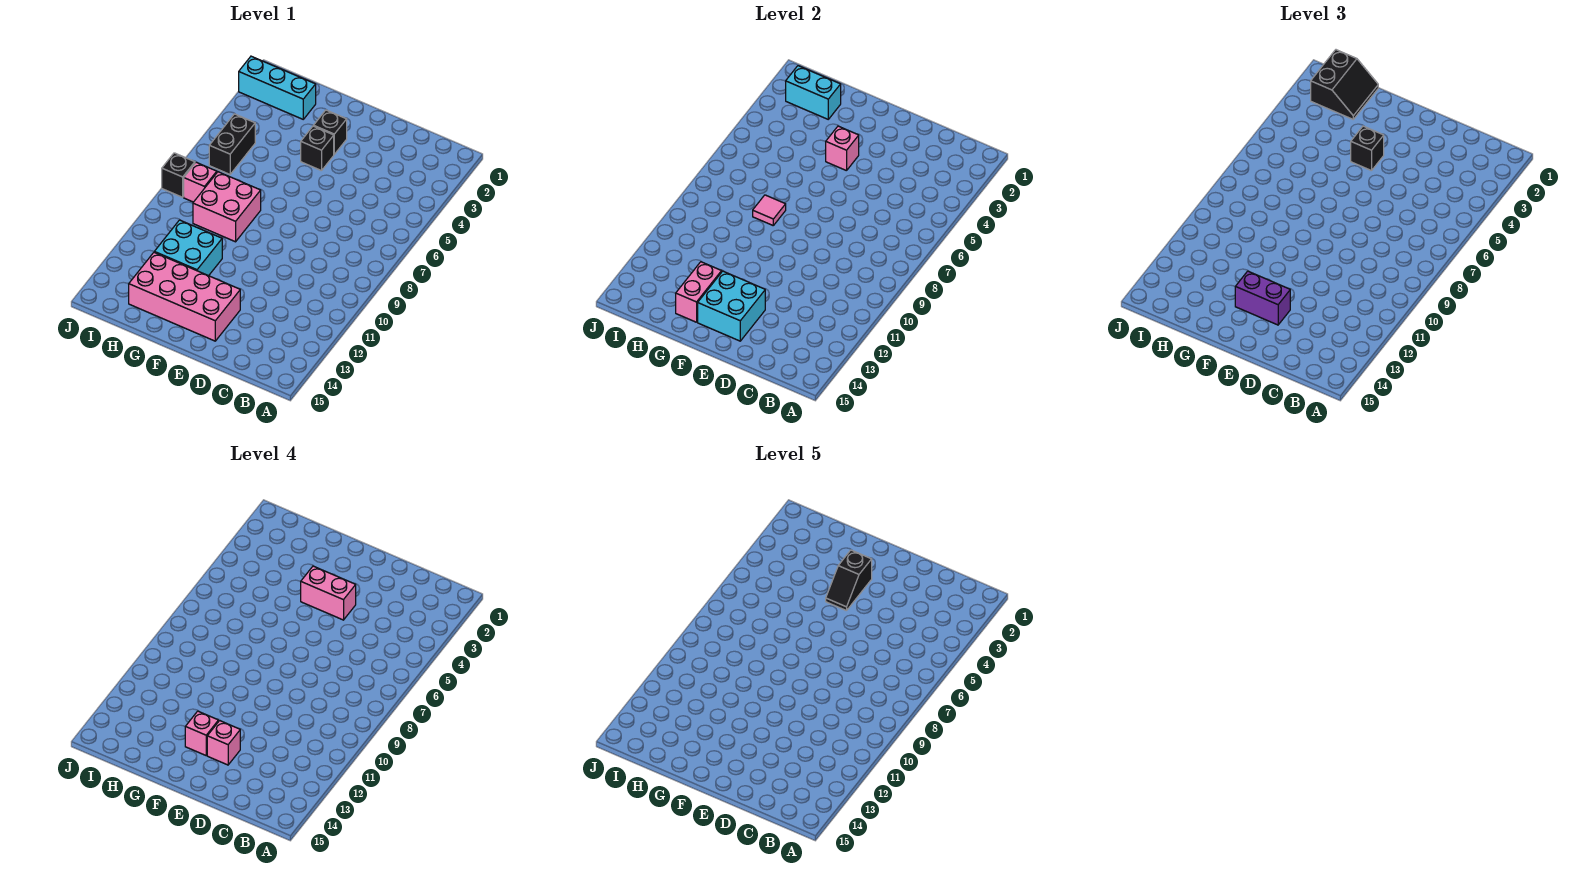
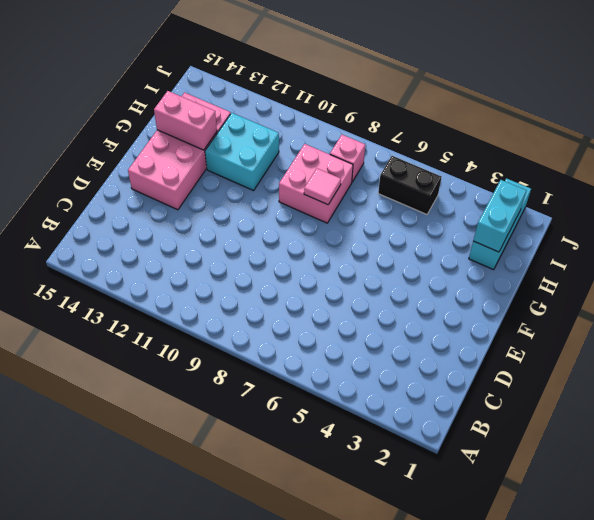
none -> black 1x1 brick [314,110,347,154]
none -> black 1x1 brick [301,126,334,171]
none -> black 1x1 brick [162,153,195,197]

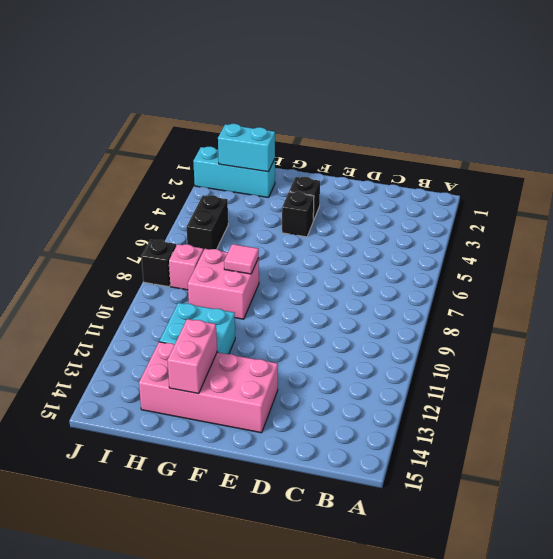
none -> cyan 2x2 brick [698,271,765,341]
none -> pink 1x1 brick [826,126,859,171]
none -> purple 1x2 brick [1235,271,1290,325]

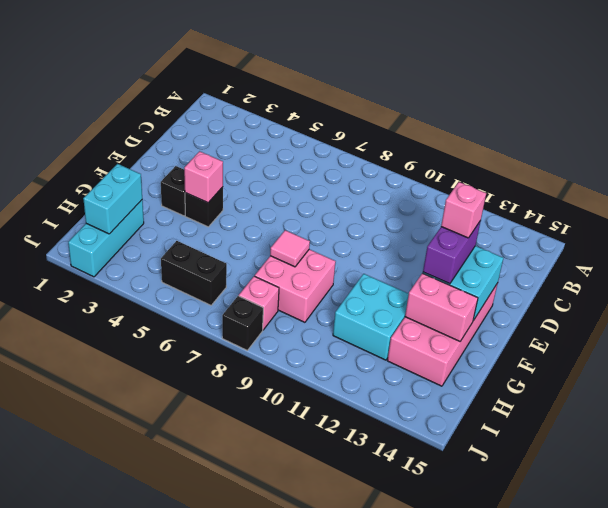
none -> black 1x1 brick [1351,126,1384,171]
none -> black 2x2 slope [1311,50,1378,119]
none -> pink 1x2 brick [301,566,356,620]

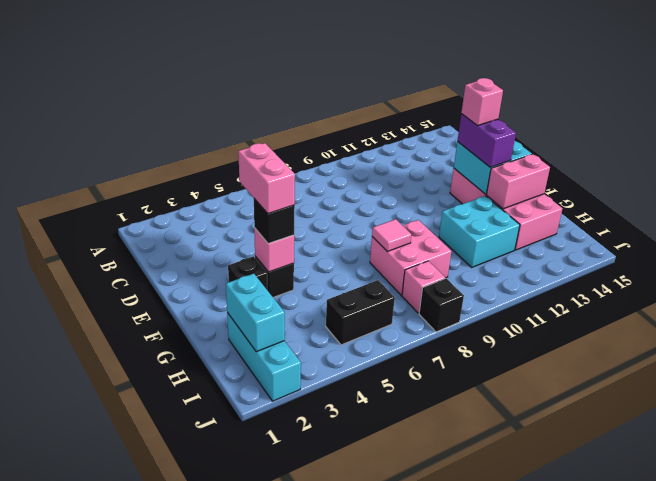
none -> black 2x2 slope [1311,50,1378,119]
none -> pink 1x1 brick [185,711,218,755]
none -> black 1x2 slope [826,550,872,611]

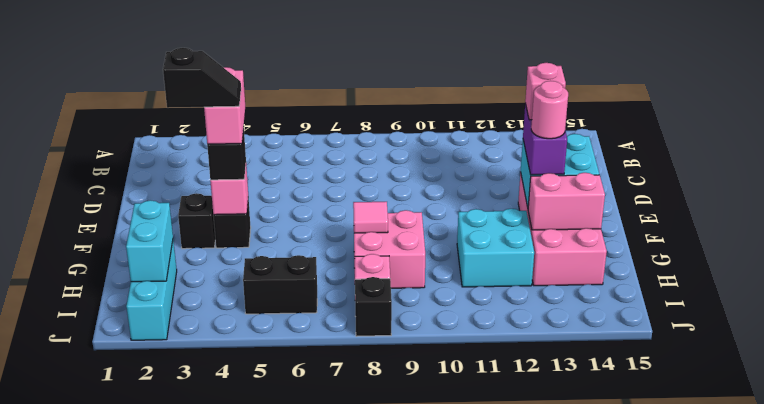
pink 1x1 round brick [531,81,568,139] -> pink 1x1 brick [185,711,218,755]
none -> black 2x2 slope [1311,50,1378,119]

